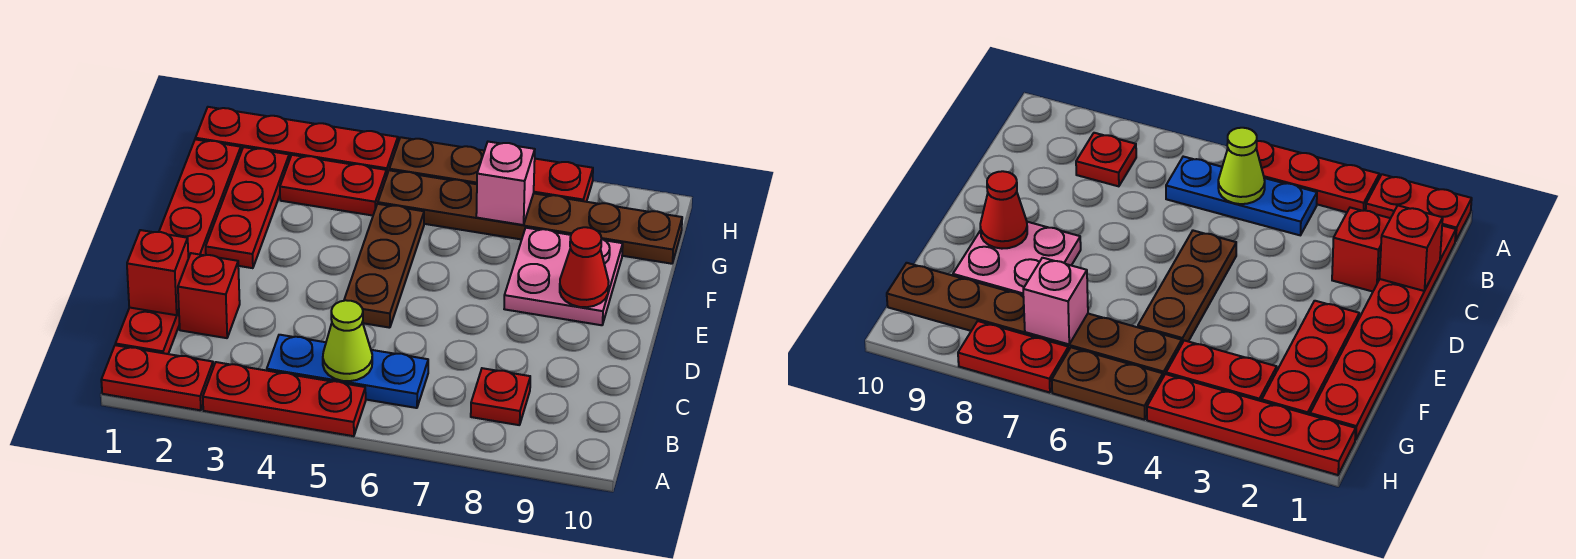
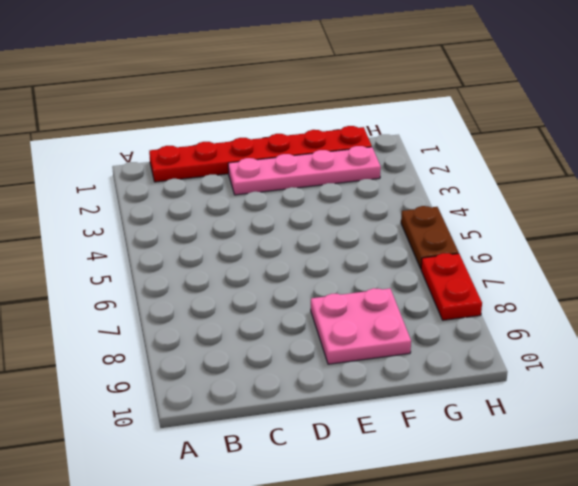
pink 1x4 plate [228,146,381,195] -> red 1x3 plate [206,147,289,268]
none -> red 1x2 plate [101,345,213,410]
none -> red 1x3 plate [203,362,366,436]
none -> blue 1x3 plate [267,335,428,408]

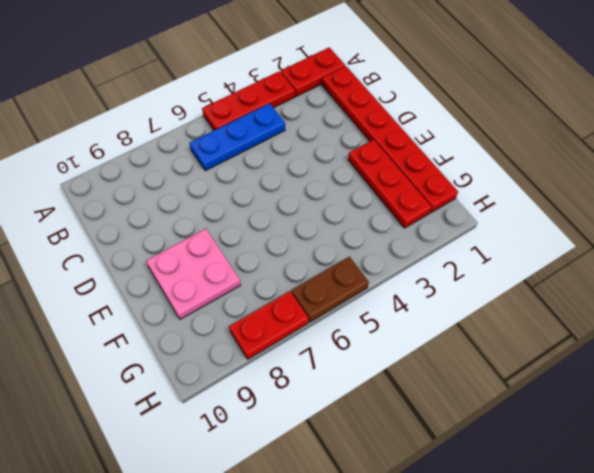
none -> red 1x1 plate [471,368,530,425]
none -> red 1x1 brick [178,253,240,338]
none -> brown 1x3 plate [344,204,424,328]

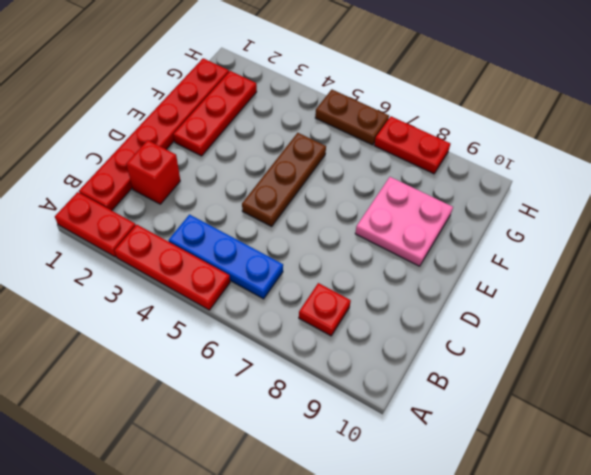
none -> red 1x2 plate [280,155,386,216]
none -> brown 1x6 plate [378,170,682,264]
none -> red 1x4 plate [196,107,398,177]

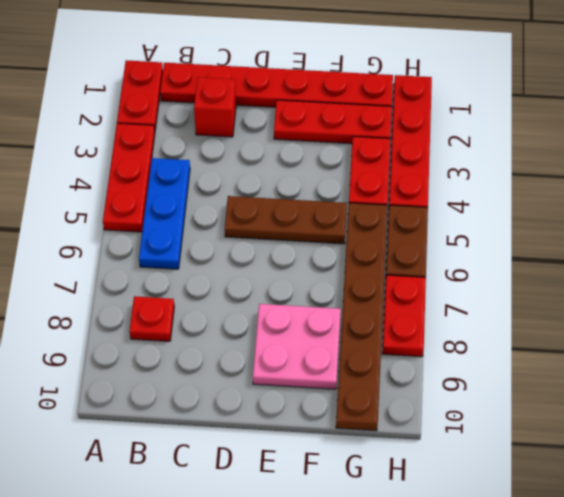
none -> lime 1x1 cone [323,300,372,381]
none -> red 1x1 brick [127,230,188,315]
none -> red 1x1 cone [560,227,609,307]

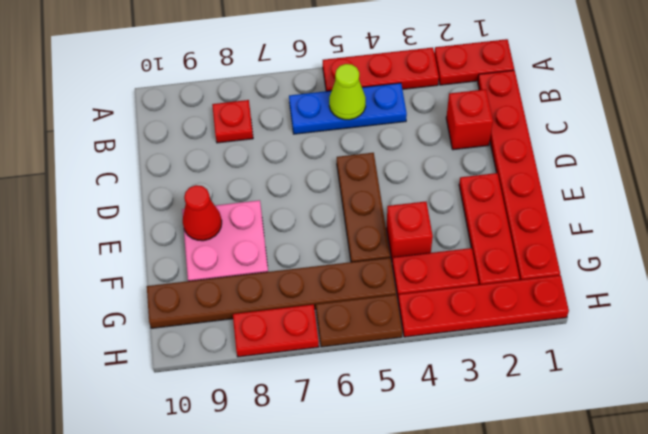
red 1x1 brick [386,202,433,260] -> red 1x1 brick moved to [127,230,188,315]
none -> pink 1x1 brick [476,142,535,225]

